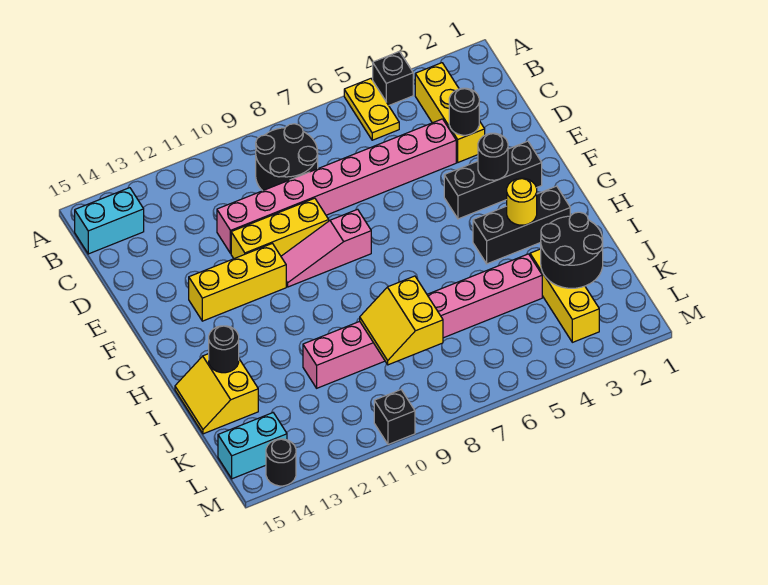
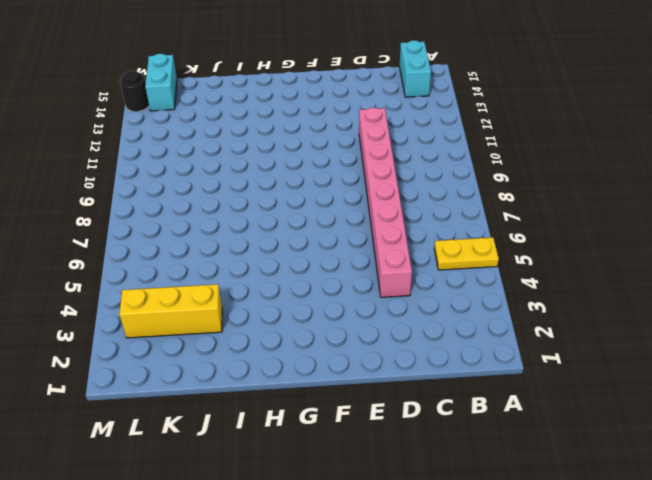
none -> black 1x1 brick [373,52,413,105]
none -> yellow 1x3 brick [415,63,485,162]
none -> black 2x2 round brick [256,124,318,191]

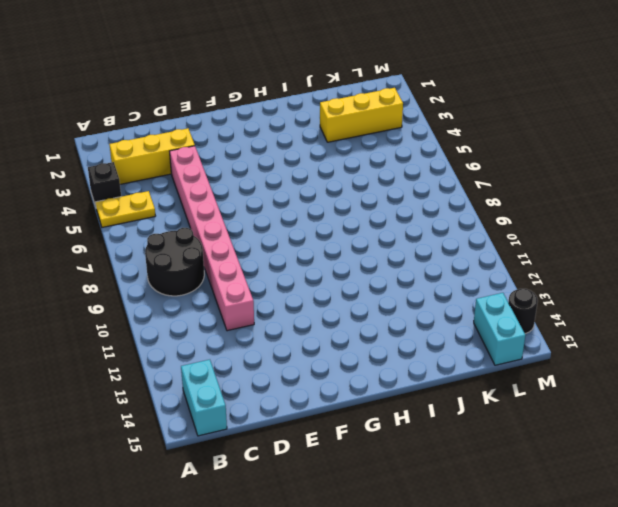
none -> yellow 1x3 brick [231,198,329,259]
none -> black 1x3 brick [444,141,542,219]
none -> pink 1x3 slope [281,209,371,287]

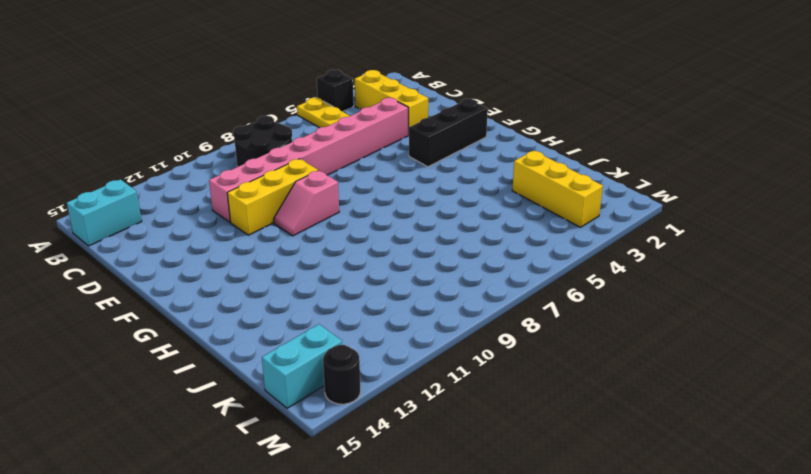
pink 1x2 slope [274,171,339,236] -> pink 1x3 slope [281,209,371,287]
none -> yellow 1x3 brick [189,243,286,321]
none -> black 1x3 brick [473,186,570,264]
none -> yellow 2x2 slope [175,354,258,434]

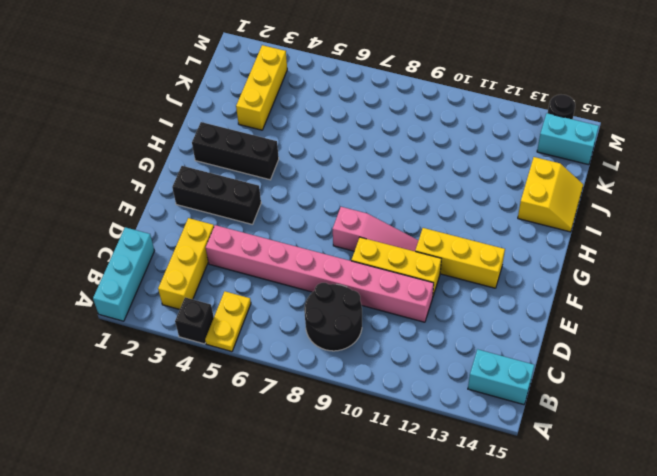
cyan 1x3 brick [93,227,154,321] -> none
none -> pink 1x8 brick [303,254,542,388]
none -> black 1x1 brick [374,390,415,444]
none -> black 1x1 round brick [449,88,479,135]

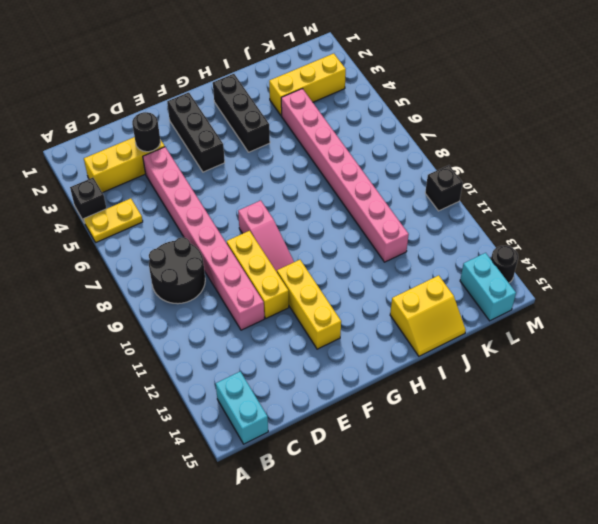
none -> black 1x1 round brick [478,133,508,180]
none -> yellow 1x1 round brick [507,178,537,225]
none -> black 1x1 round brick [209,326,239,373]

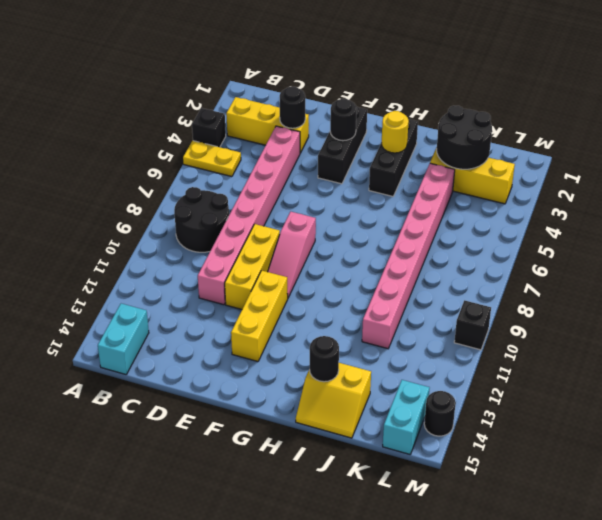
none -> yellow 2x2 slope [360,276,443,365]

